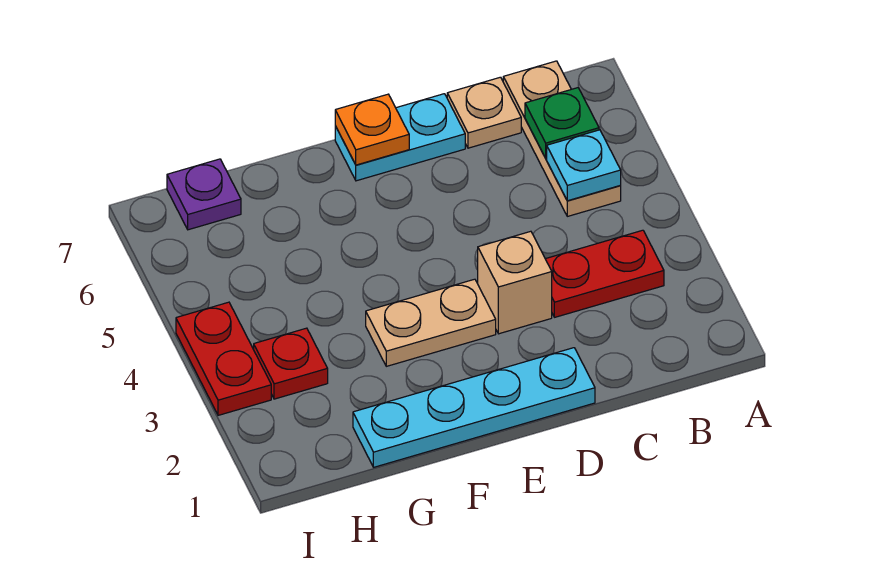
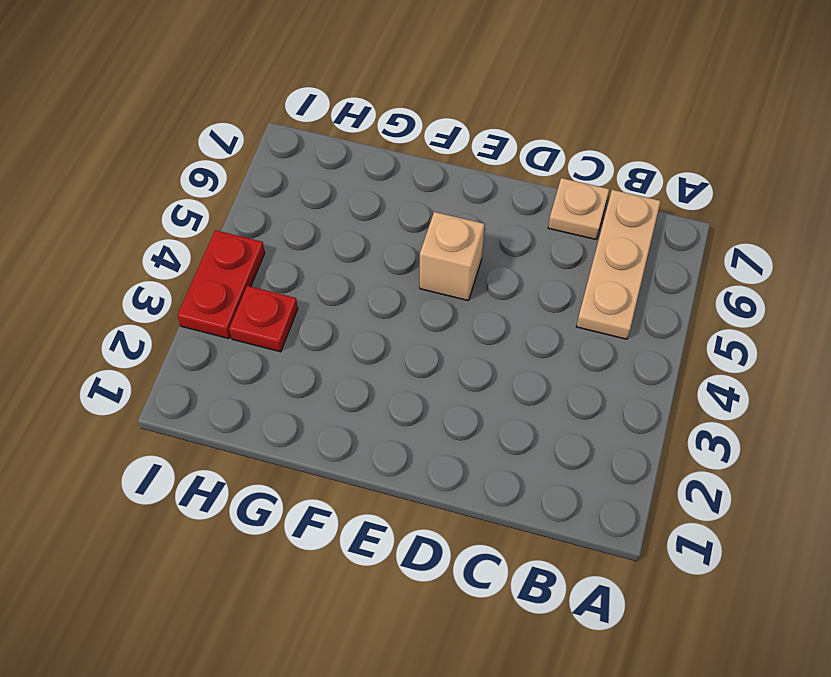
tan 1x1 brick [420,212,484,301] -> tan 1x1 brick moved to [478,231,552,334]
none -> red 1x2 plate [546,230,664,317]
none -> cyan 1x4 plate [353,348,595,467]
none -> cyan 1x2 plate [335,94,465,181]

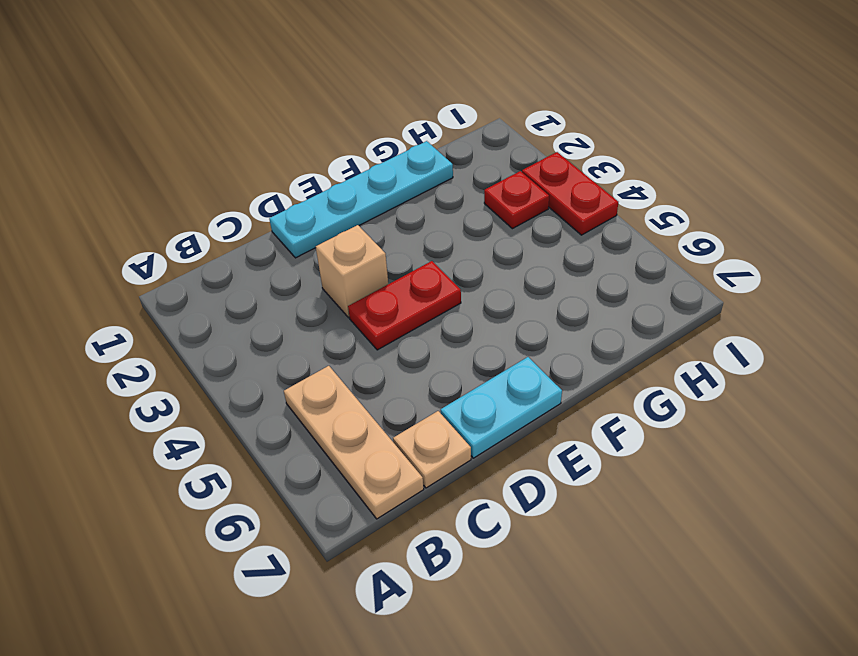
red 1x2 plate [348,261,461,350] -> red 1x2 plate moved to [546,230,664,317]
none -> tan 1x2 plate [366,279,496,366]
none -> purple 1x1 plate [167,159,241,230]
none -> cyan 1x1 plate [547,130,621,201]

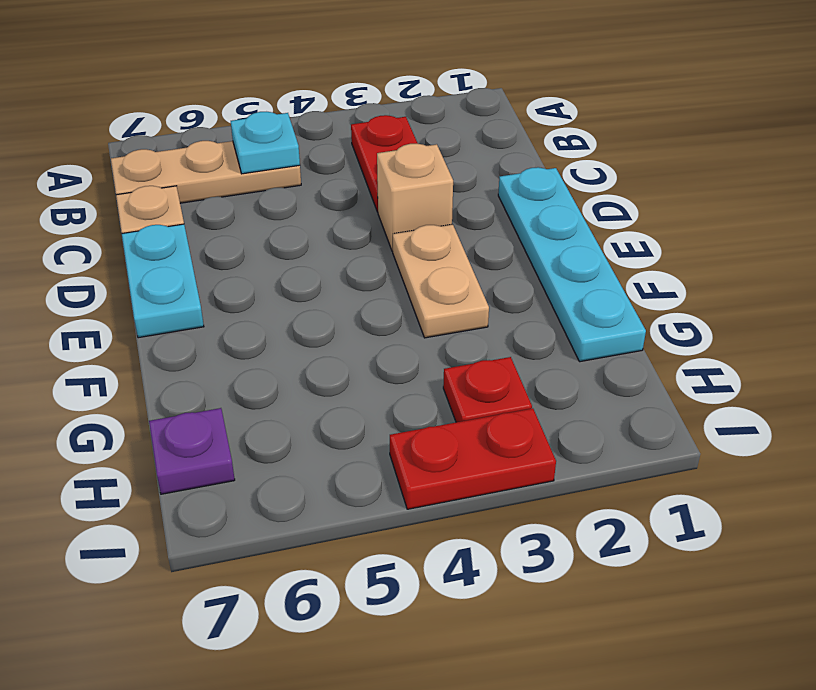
none -> green 1x1 plate [525,88,599,158]
none -> orange 1x1 plate [335,94,409,165]

